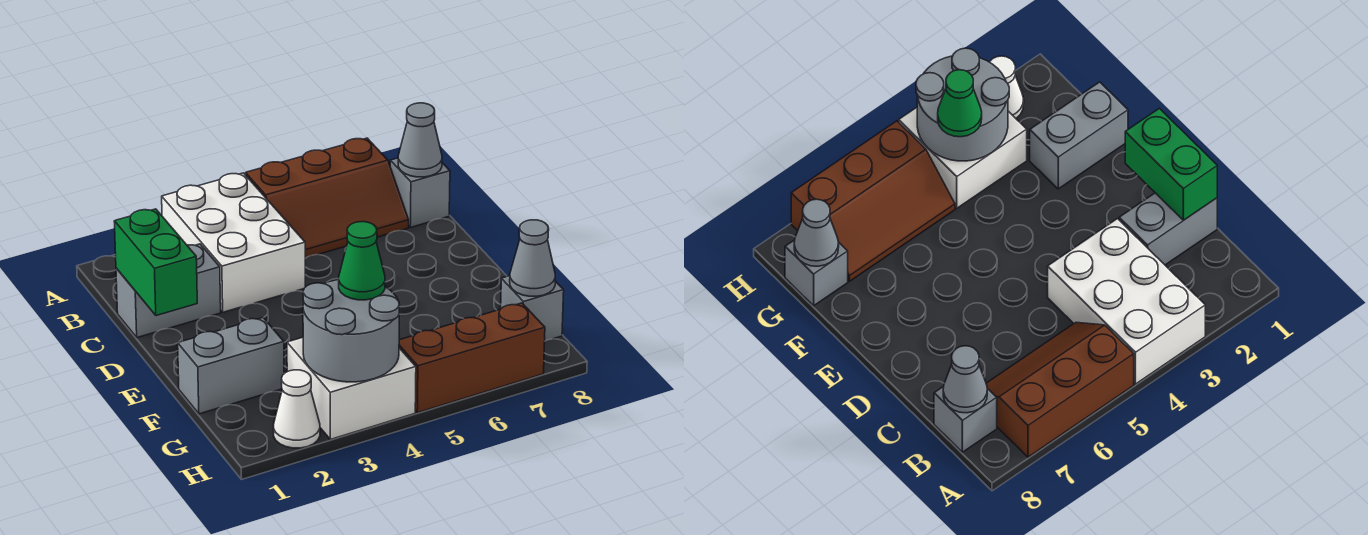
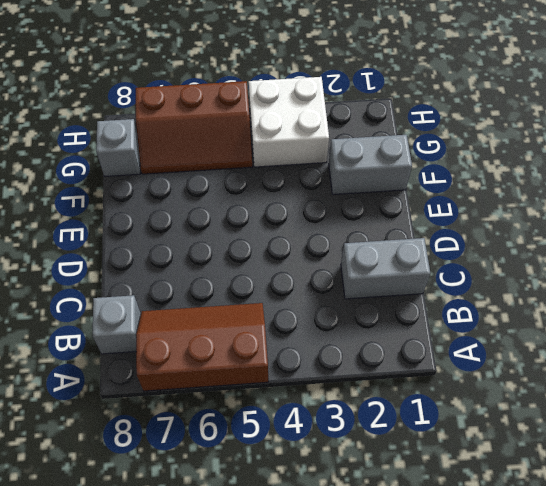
none -> white 2x3 brick [162,173,305,312]
none -> white 1x1 cone [274,370,320,448]
none -> grey 1x1 cone [398,103,442,177]

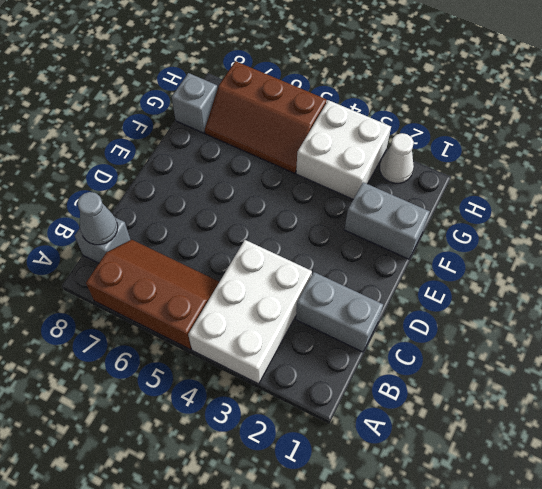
none -> green 1x2 brick [114,209,197,316]
none -> grey 2x2 round brick [303,280,399,382]
none -> grey 1x1 cone [510,220,555,296]

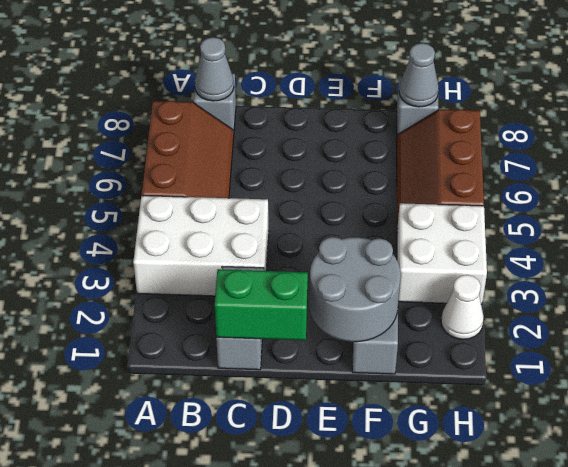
grey 2x2 round brick [309,237,401,342] -> grey 2x2 round brick moved to [303,280,399,382]
none -> green 1x1 cone [339,222,385,300]

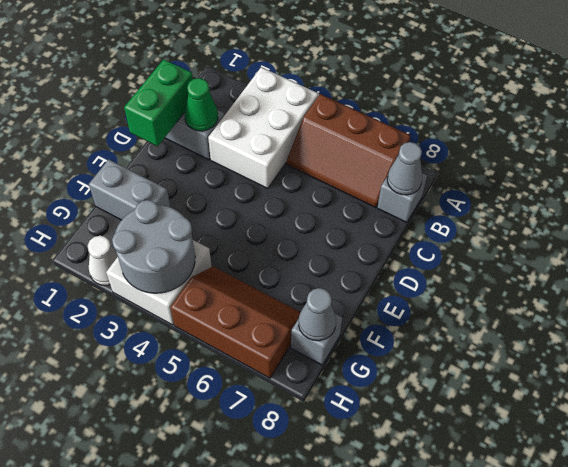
green 1x1 cone [184,78,218,131] -> green 1x1 cone moved to [339,222,385,300]

